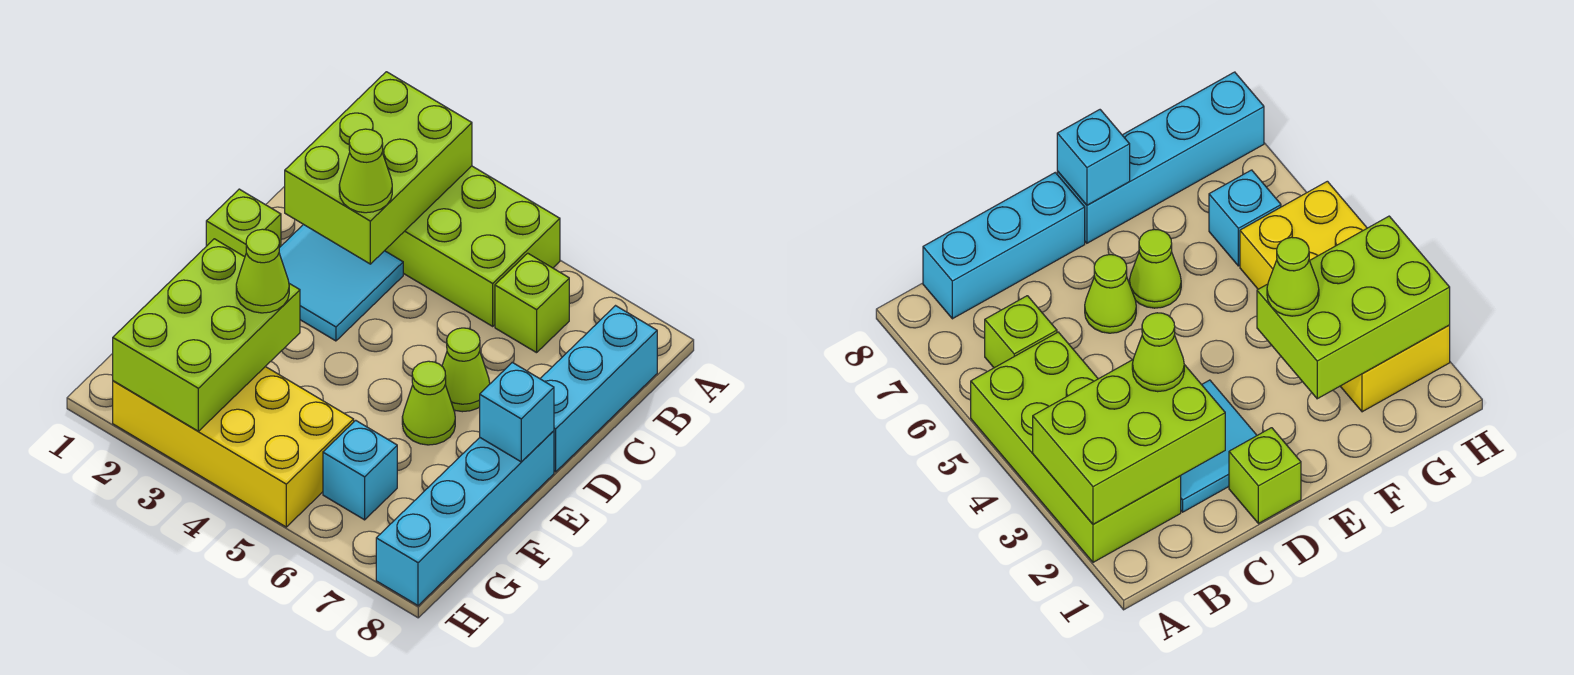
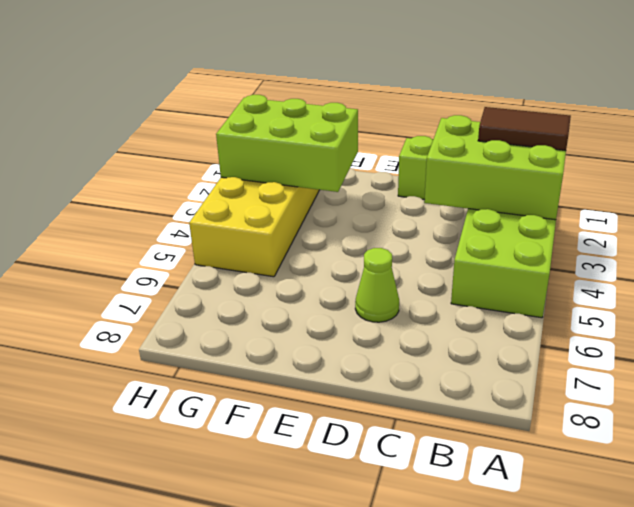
brown 1x2 tile [478,107,571,151] -> none
none -> lime 1x1 brick [495,253,569,353]
none -> cyan 1x3 brick [540,306,657,472]
none -> cyan 2x2 tile [279,224,403,341]

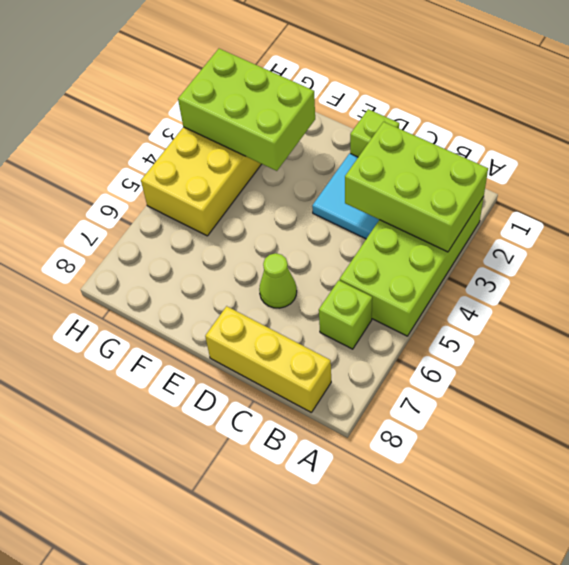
yellow 1x3 brick [205,306,331,413] -> cyan 1x3 brick [540,306,657,472]
none -> lime 1x1 cone [402,361,455,445]
none -> cyan 1x4 brick [376,431,554,606]
none -> cyan 1x1 brick [323,420,397,520]

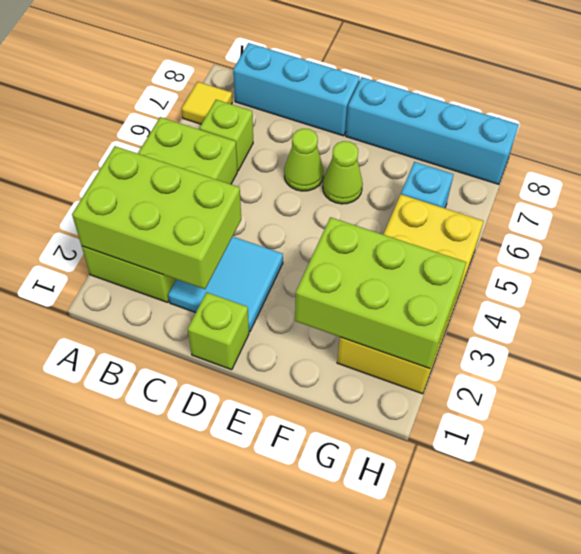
yellow 1x1 tile [182,82,232,124] -> none
none -> cyan 1x1 brick [480,362,554,462]
none -> lime 1x1 cone [339,129,392,213]
none -> lime 1x1 cone [236,229,289,313]

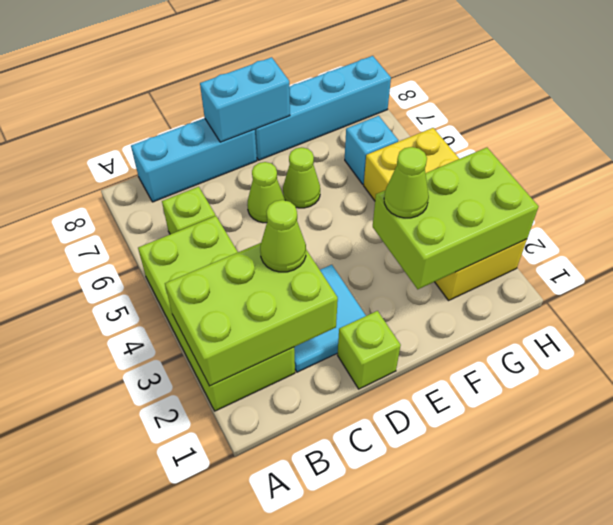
cyan 1x2 brick [200,57,290,142] -> cyan 1x1 brick [480,362,554,462]

